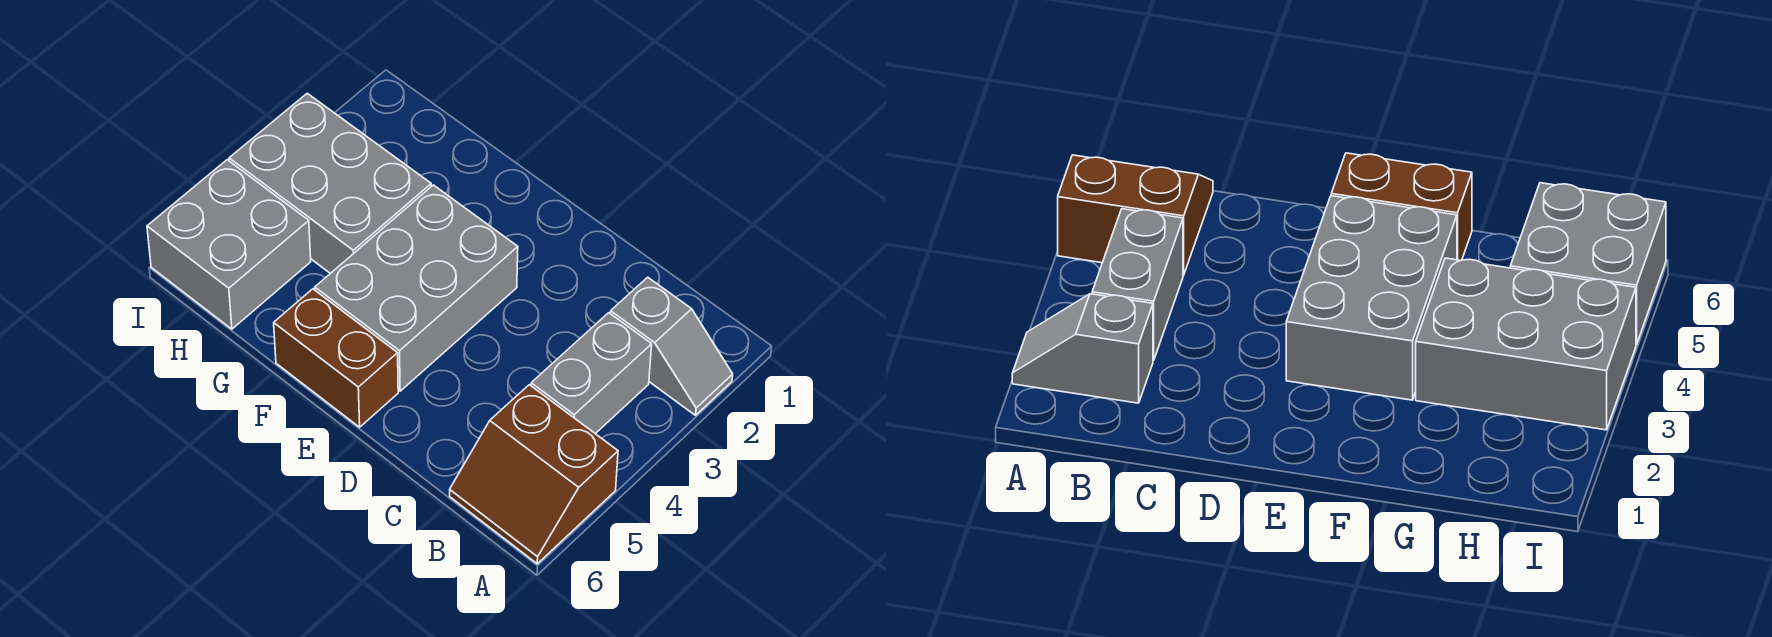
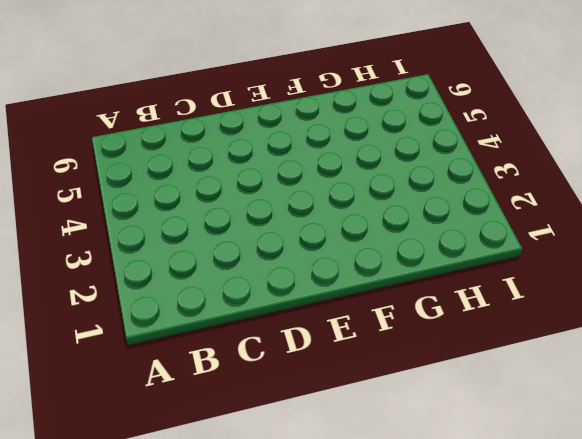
none -> grey 1x2 slope [610,277,733,415]
none -> brown 2x2 slope [450,385,618,564]

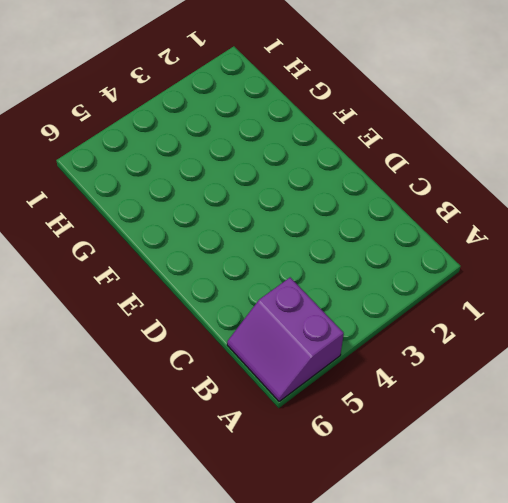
purple 2x2 slope [227,278,344,402] -> brown 2x2 slope [450,385,618,564]
none -> grey 1x2 slope [610,277,733,415]
none -> grey 1x2 brick [531,313,652,434]

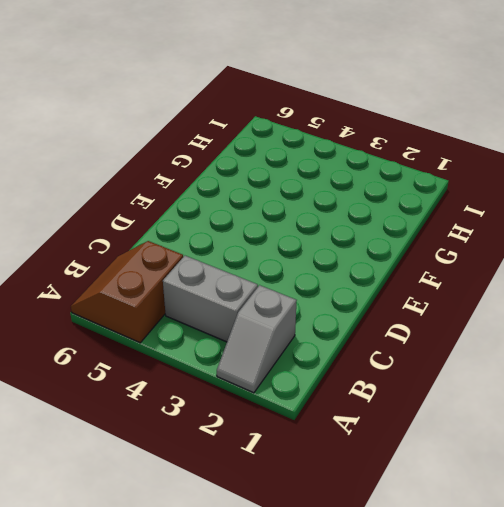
none -> grey 2x3 brick [315,185,518,391]
none -> brown 1x2 brick [274,289,398,427]

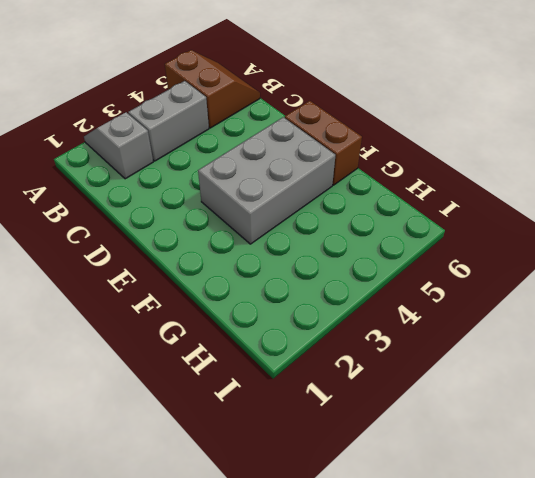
none -> grey 2x3 brick [229,93,431,273]
none -> grey 2x2 brick [147,160,311,329]

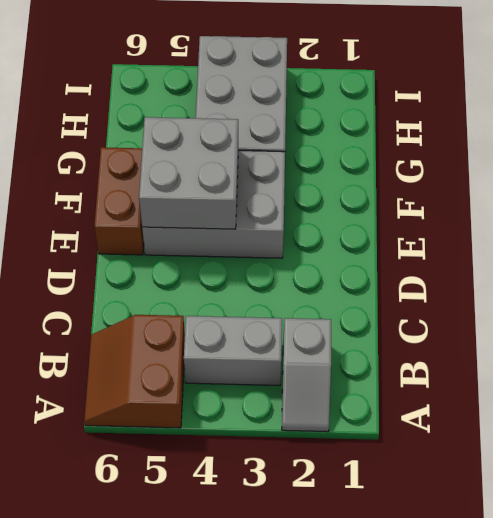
grey 2x2 brick [139,117,238,229] -> grey 2x2 brick moved to [147,160,311,329]

